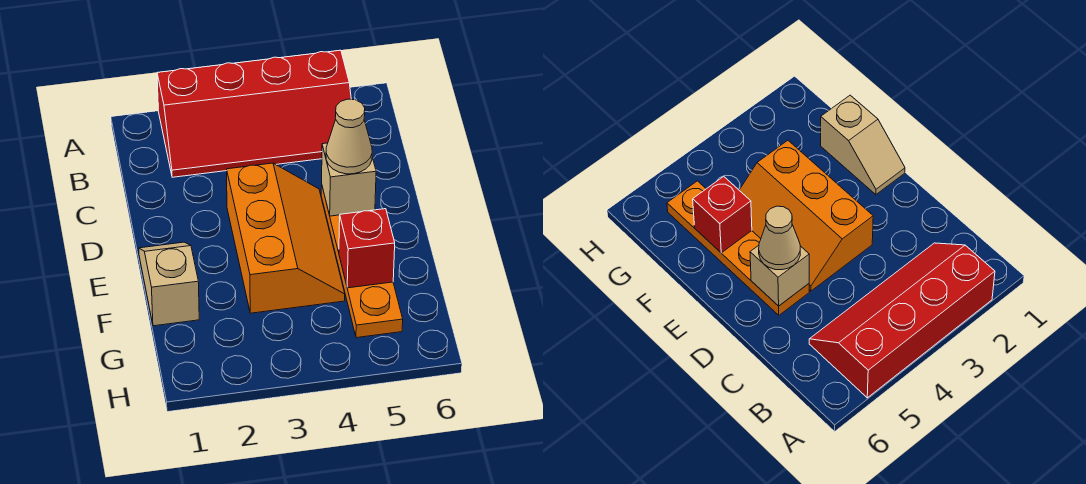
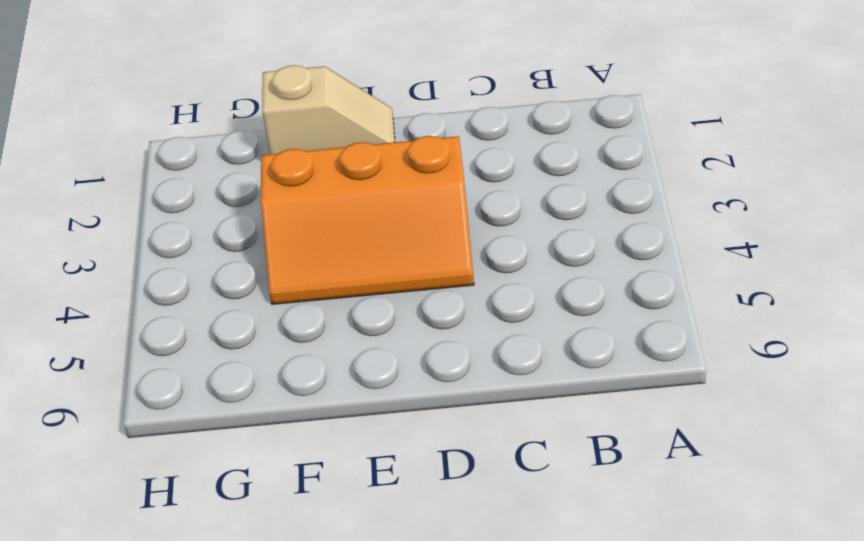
none -> red 2x4 slope [157,50,351,177]
none -> orange 1x4 plate [321,187,403,338]

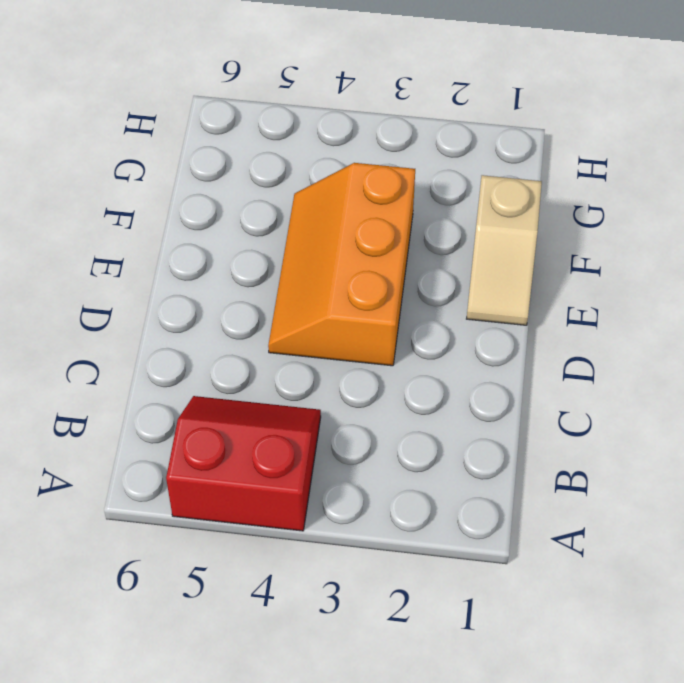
red 2x2 slope [166,396,321,531] -> red 2x4 slope [157,50,351,177]
none -> orange 1x4 plate [321,187,403,338]
none -> tan 1x1 brick [322,143,376,216]

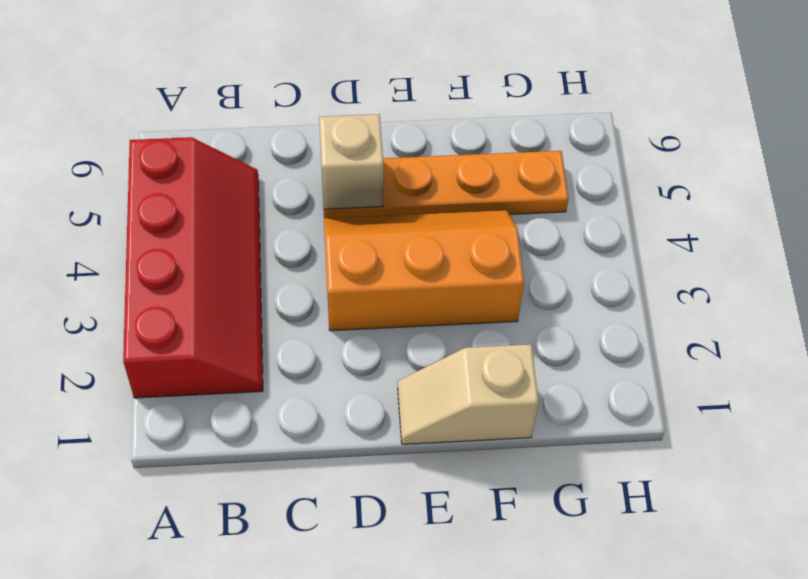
none -> red 1x1 brick [339,209,395,288]
none -> tan 1x1 cone [326,99,372,174]

